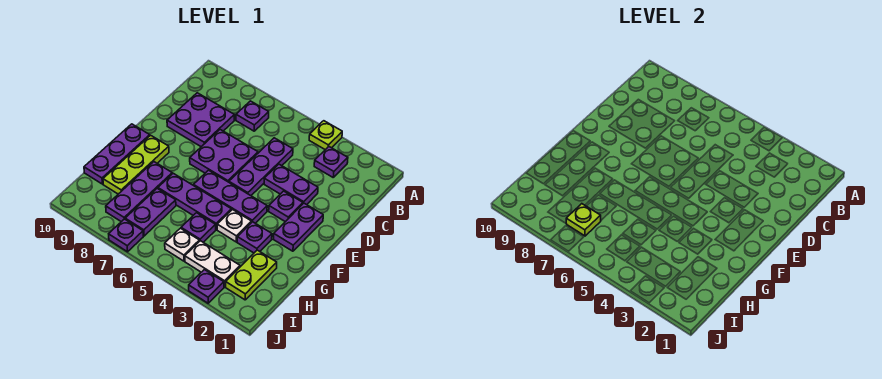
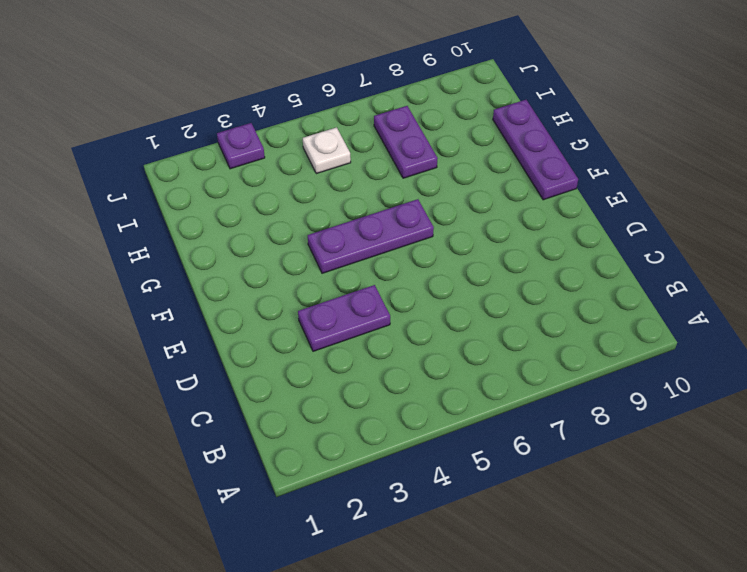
none -> lime 1x1 plate [309,121,342,150]
none -> purple 1x1 plate [314,147,348,177]
none -> purple 1x1 plate [236,101,269,131]

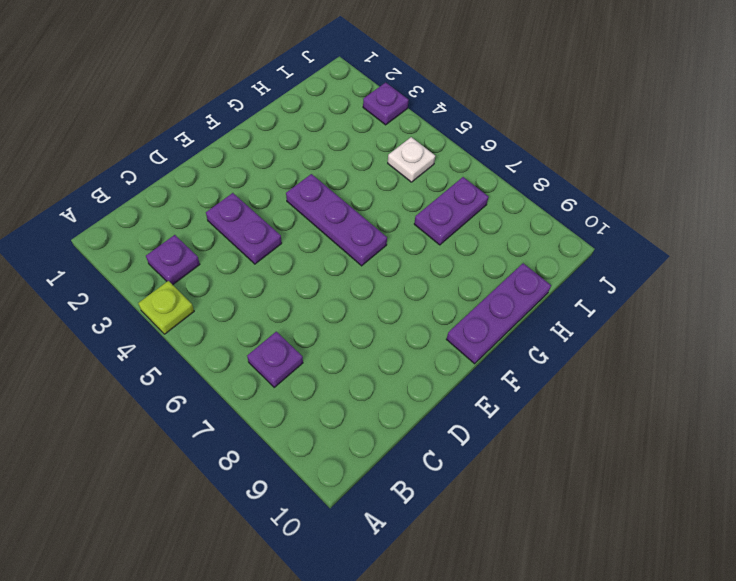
none -> purple 1x3 plate [229,138,293,196]
none -> purple 2x2 plate [167,93,234,147]
none -> purple 2x2 plate [190,130,258,182]

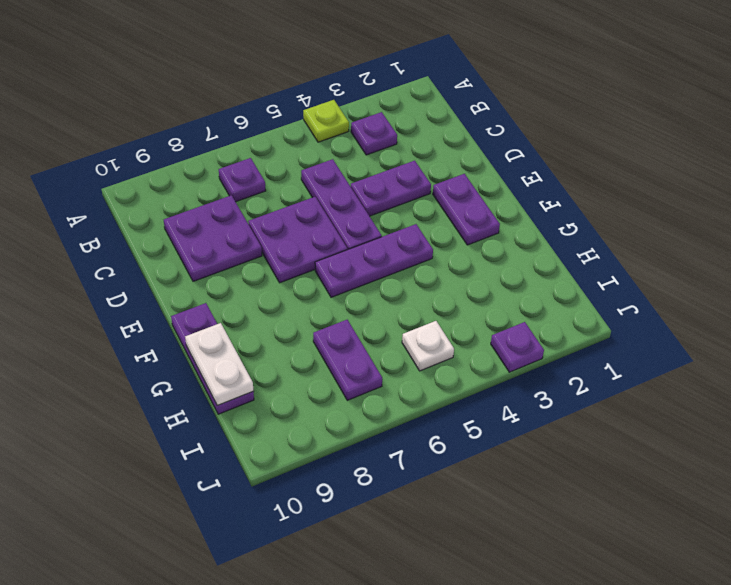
white 1x2 plate [185,323,253,405] -> white 1x2 plate turned to [185,241,240,287]
none -> purple 1x1 plate [269,191,303,222]
none -> lime 1x3 plate [103,135,169,194]
none -> purple 1x1 plate [237,222,272,253]

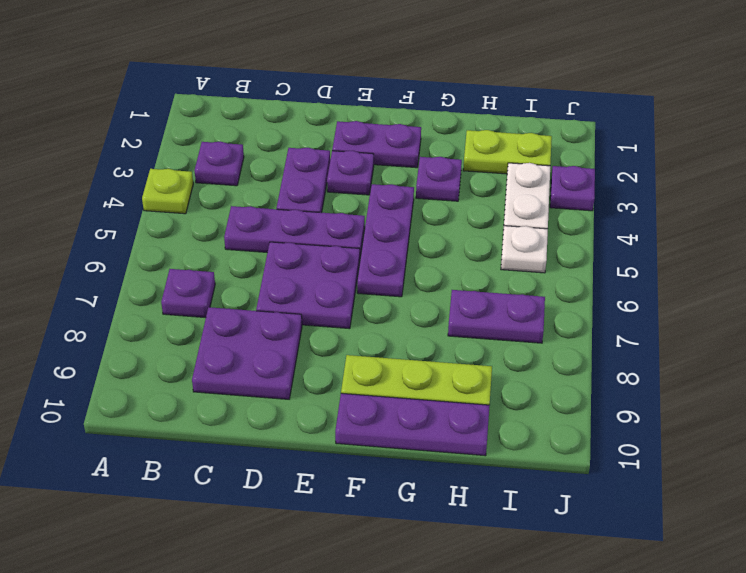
none -> white 1x1 plate [217,210,252,242]
none -> purple 1x3 plate [158,173,231,229]
none -> purple 1x3 plate [106,162,172,222]

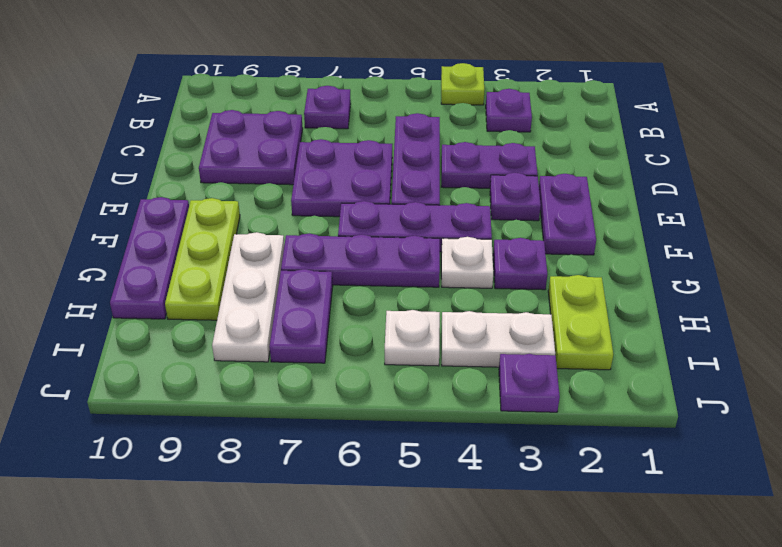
white 1x3 plate [212,232,284,362] -> purple 1x3 plate [106,162,172,222]
none -> purple 1x1 plate [181,213,216,242]
none -> purple 1x1 plate [109,219,143,252]
none -> lime 1x1 plate [566,204,601,236]

